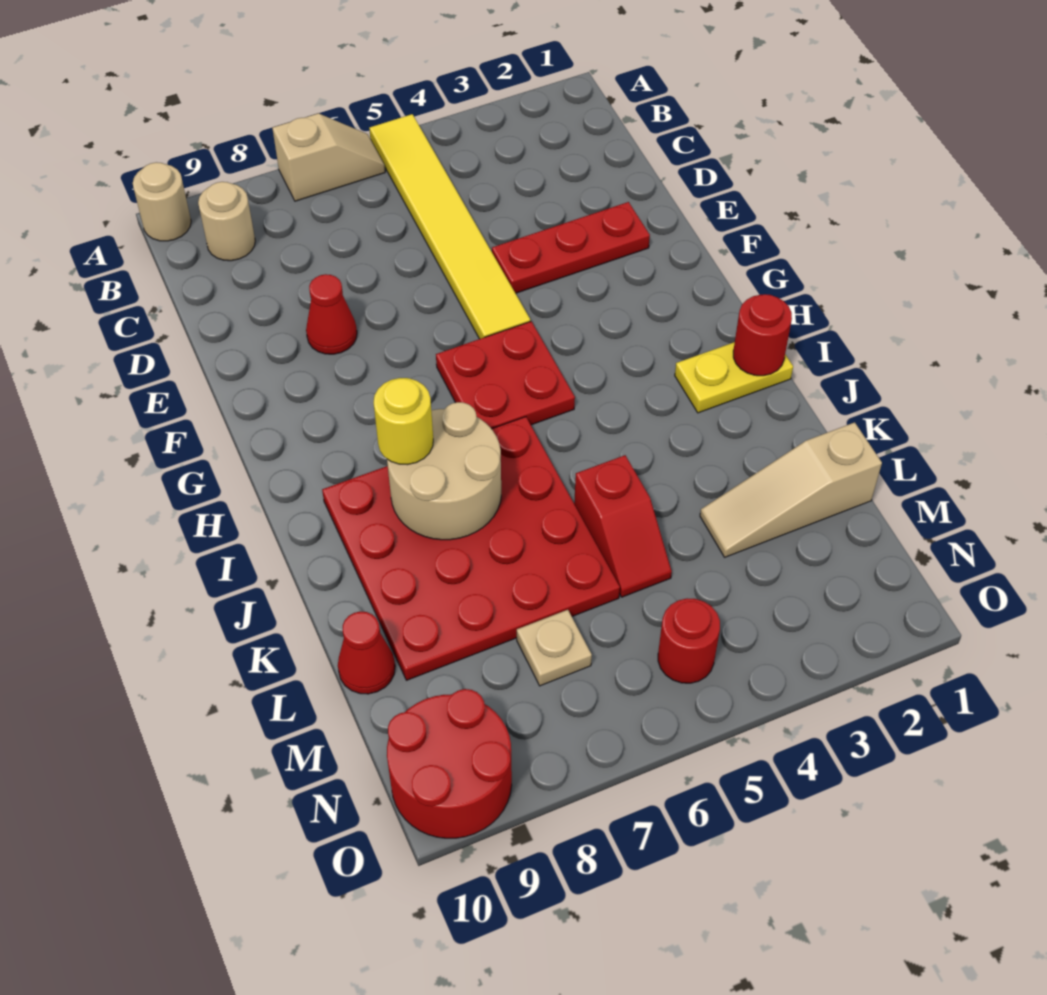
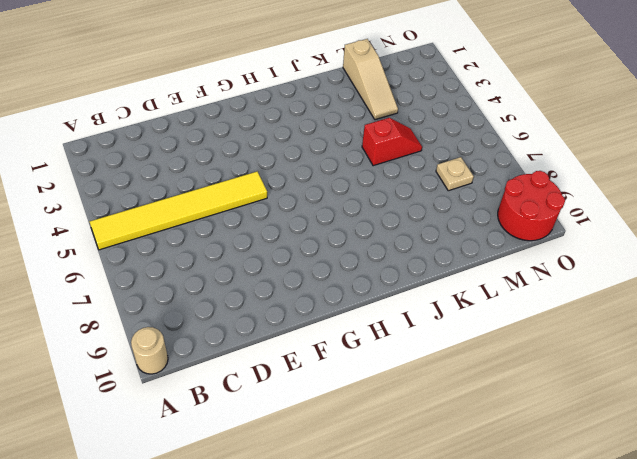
none -> tan 1x2 slope [272,113,385,201]
none -> tan 1x1 round brick [198,182,255,261]
none -> red 1x3 plate [492,202,650,293]

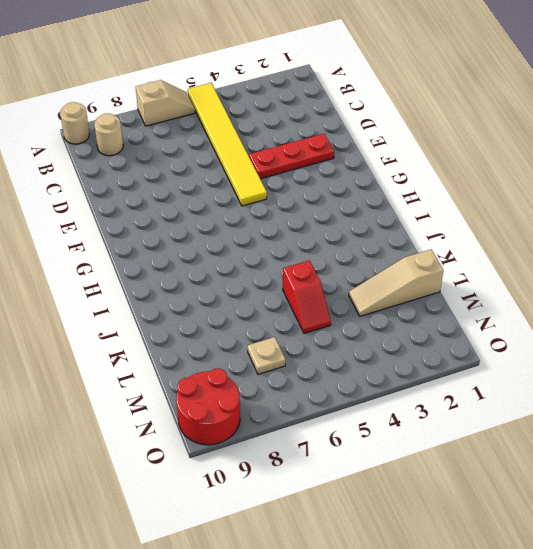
none -> red 1x1 cone [306,274,357,354]
none -> red 2x2 plate [436,321,575,429]
none -> yellow 1x2 plate [675,342,793,413]

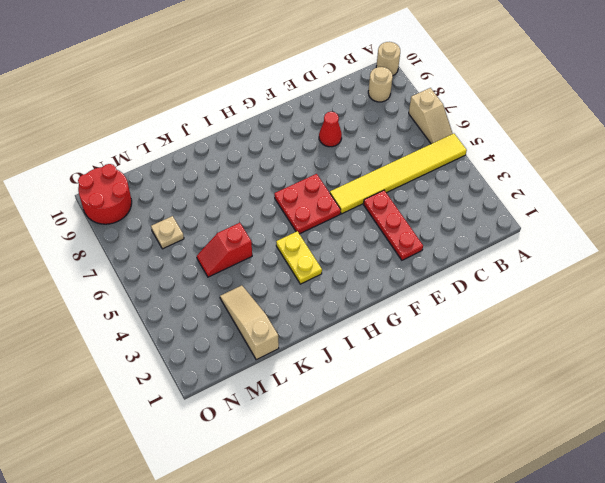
yellow 1x2 plate [276,231,322,284] -> yellow 1x2 plate moved to [675,342,793,413]
none -> red 4x4 plate [322,417,620,680]
none -> red 1x1 cone [338,611,395,694]
none -> red 1x1 round brick [658,598,720,683]

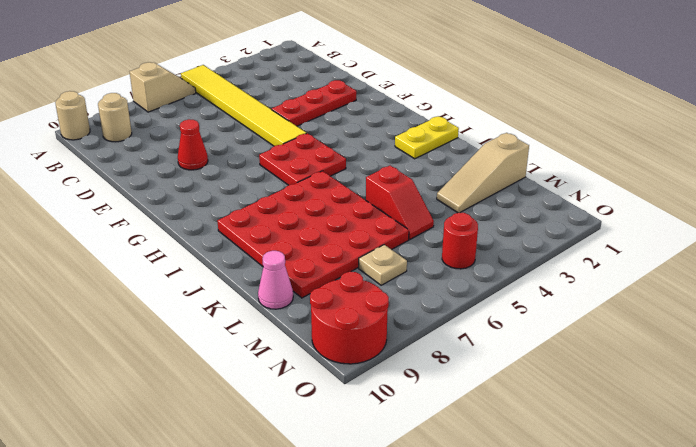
pink 1x1 cone [258,251,293,309] -> red 1x1 cone [338,611,395,694]
none -> red 1x1 round brick [733,294,792,376]
none -> tan 2x2 round brick [387,402,501,540]
none -> yellow 1x1 round brick [373,378,433,465]

